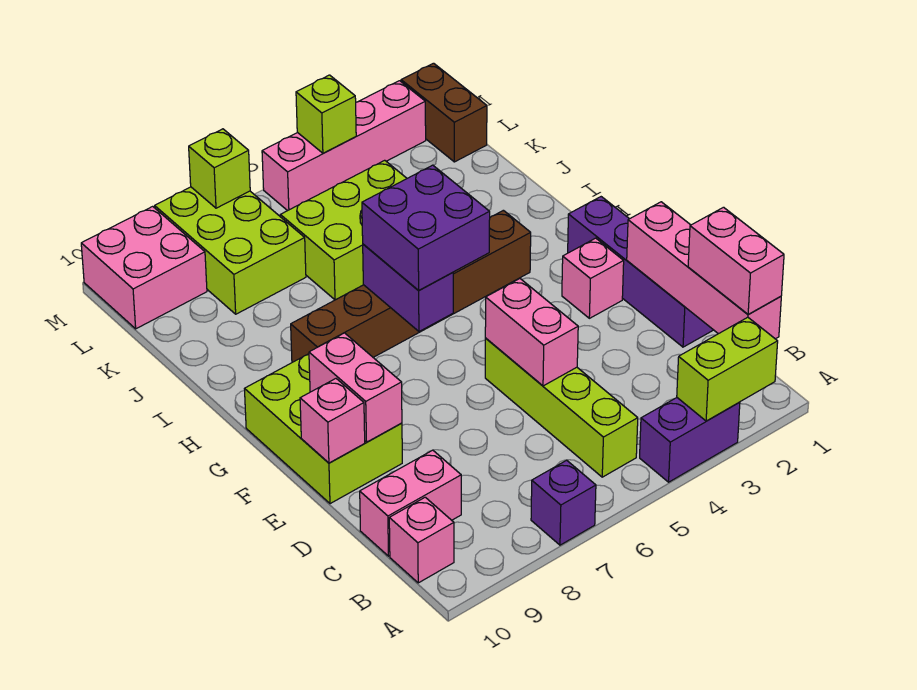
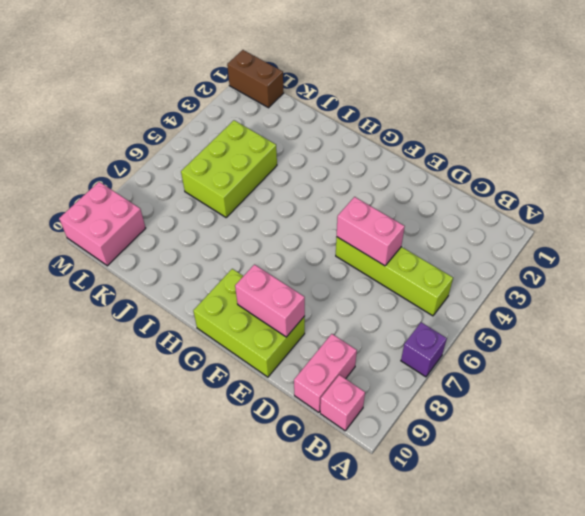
none -> purple 1x2 brick [640,398,740,482]
none -> purple 1x4 brick [568,197,713,347]
none -> pink 1x1 brick [562,238,624,318]

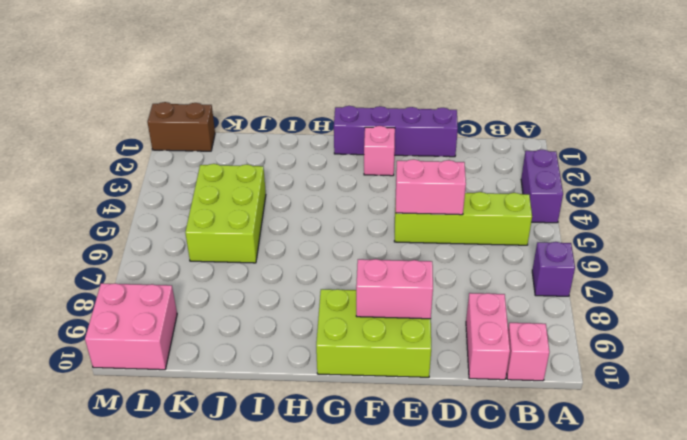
none -> brown 1x6 brick [291,210,531,362]
none -> lime 2x3 brick [155,187,306,314]
none -> pink 1x4 brick [262,81,426,211]

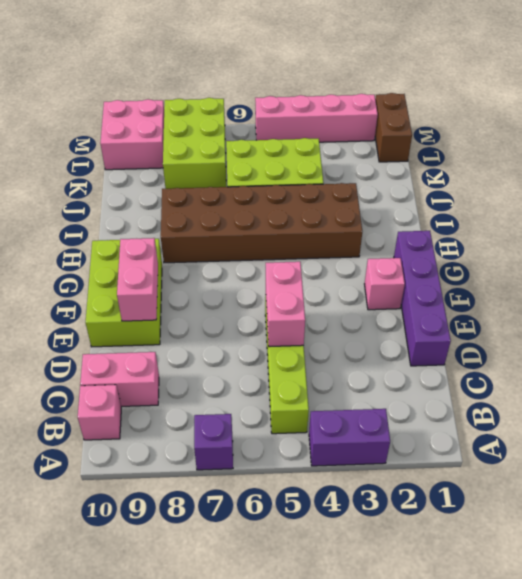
brown 2x6 brick [161,183,362,263] -> brown 1x6 brick [291,210,531,362]
none -> lime 1x2 brick [677,317,778,421]
none -> pink 1x4 brick [627,202,781,339]
none -> pink 1x1 brick [300,379,365,463]

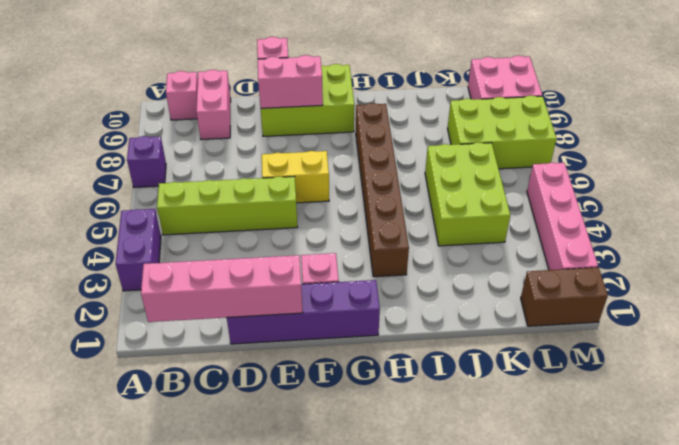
yellow 1x2 brick [262,151,329,203] -> none
none -> lime 1x2 brick [677,317,778,421]
none -> pink 1x2 brick [485,279,578,386]
none -> purple 1x2 brick [363,244,453,331]

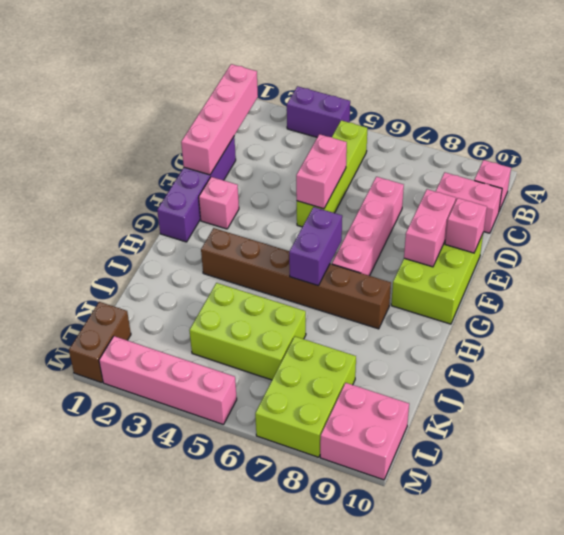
pink 1x4 brick [332,177,404,276] -> none
none -> purple 1x1 brick [531,460,596,545]
none -> lime 1x2 brick [677,317,778,421]
none -> lime 1x1 brick [296,75,356,153]

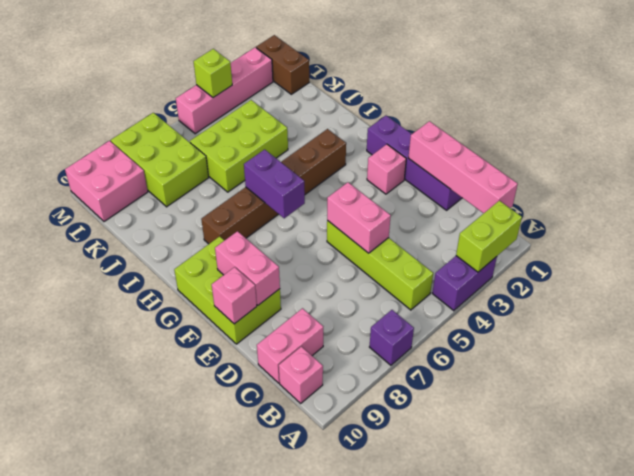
none -> lime 1x1 brick [189,129,250,208]
none -> pink 1x2 brick [688,207,784,315]
none -> purple 2x2 brick [362,165,490,291]

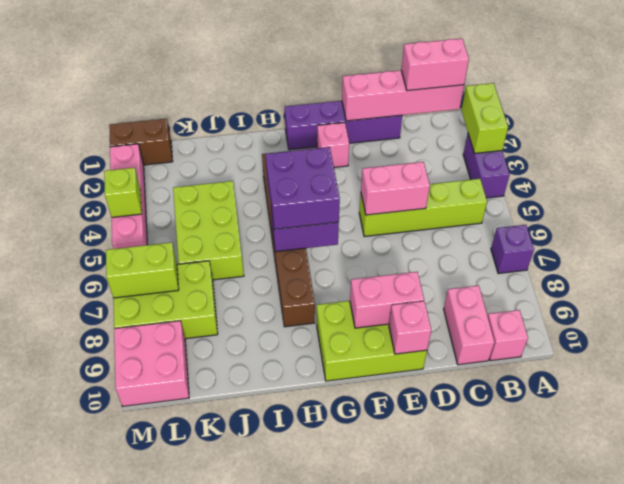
lime 1x2 brick [106,242,179,298] -> lime 1x1 brick [189,129,250,208]

